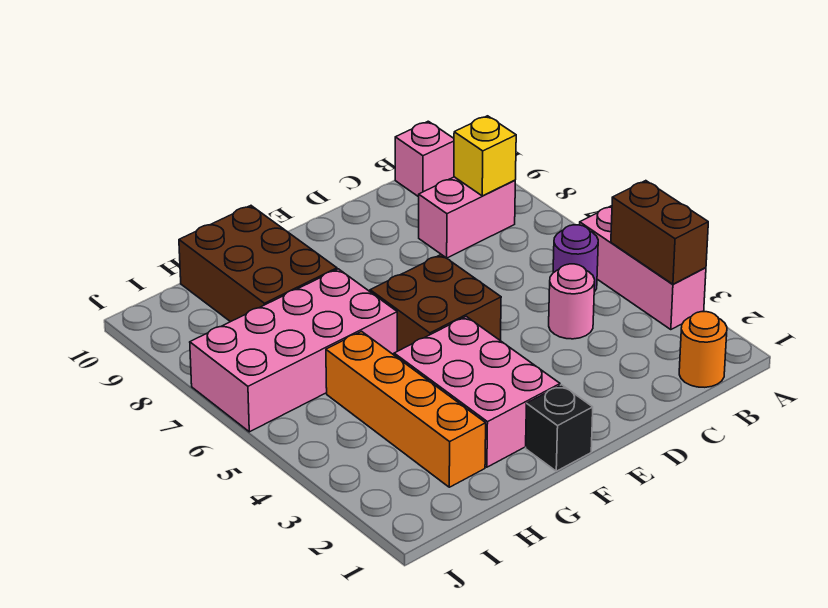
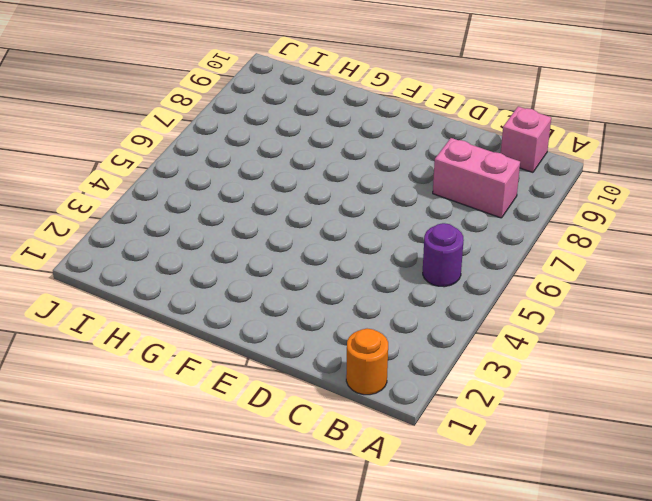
none -> pink 1x3 brick [580,206,706,330]
none -> pink 1x1 round brick [549,264,595,339]
none -> brown 2x2 brick [370,255,501,351]

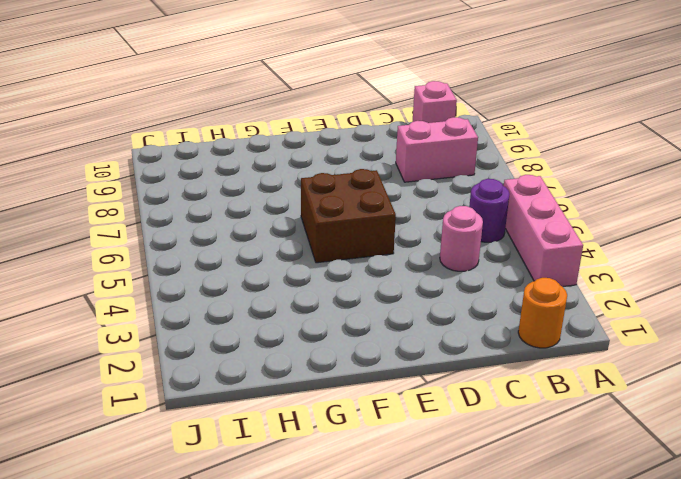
none -> black 1x1 brick [526,385,593,471]
none -> pink 2x3 brick [394,316,560,467]
none -> pink 2x4 brick [190,269,397,432]

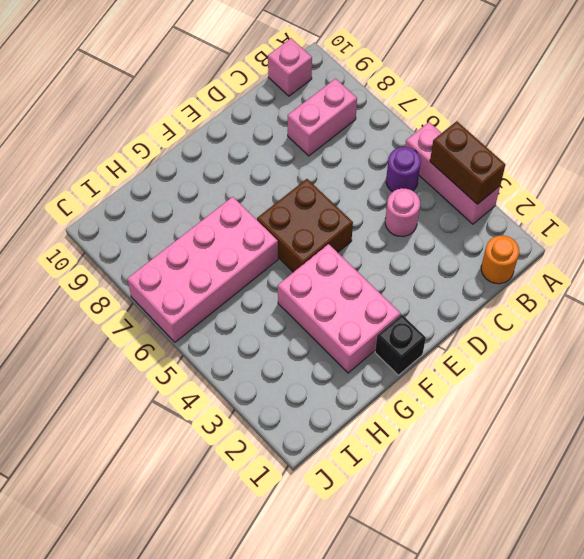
none -> brown 2x3 brick [179,206,337,322]
none -> orange 1x4 brick [326,331,486,487]
none -> yellow 1x1 brick [454,116,516,196]

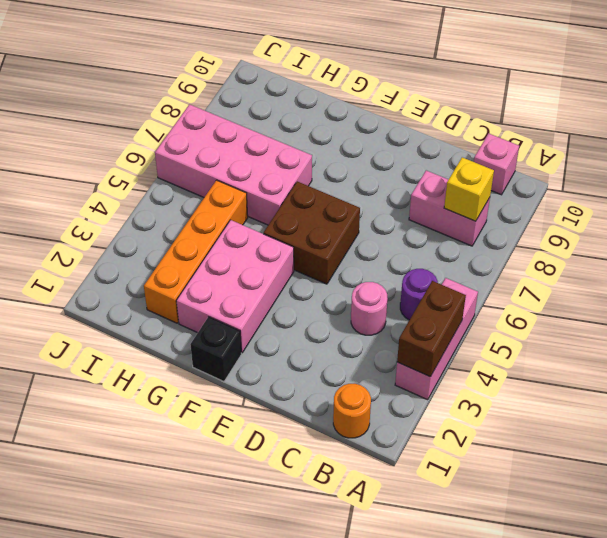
none -> brown 2x3 brick [179,206,337,322]

